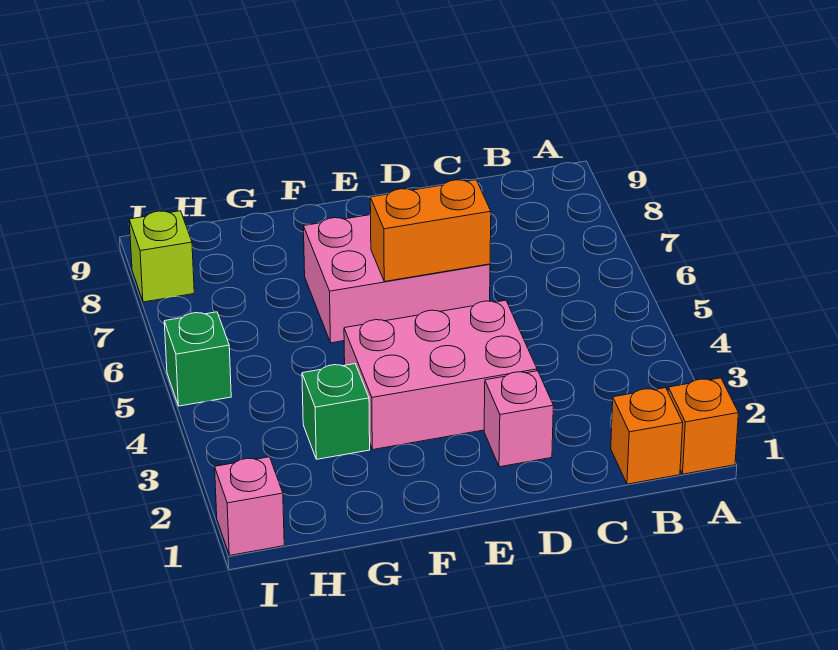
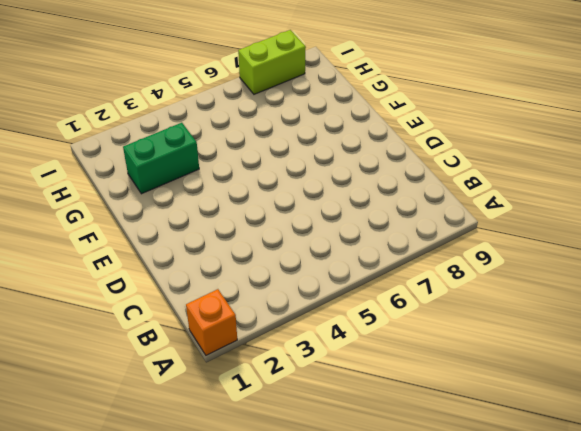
green 1x2 brick [123,123,199,194] -> green 1x1 brick [302,364,370,459]
lime 1x2 brick [238,30,306,94] -> lime 1x1 brick [129,211,194,302]
none -> orange 1x1 brick [611,388,683,484]
none -> pink 1x1 brick [484,371,553,467]

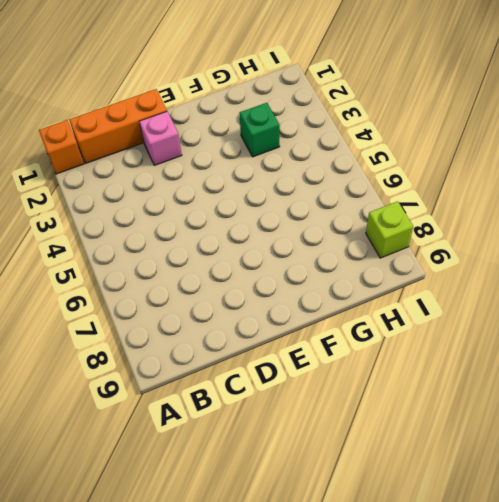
orange 1x3 brick [69,89,167,164] -> orange 1x1 brick [611,388,683,484]
none -> pink 2x3 brick [344,300,537,450]
none -> pink 2x3 brick [304,215,490,343]

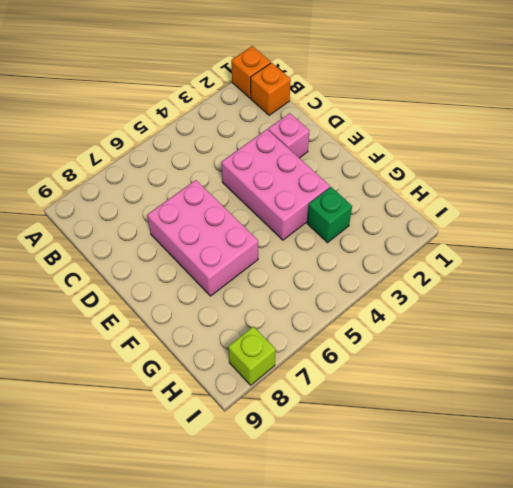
none -> pink 1x1 brick [215,457,284,555]
none -> green 1x1 brick [164,312,231,406]

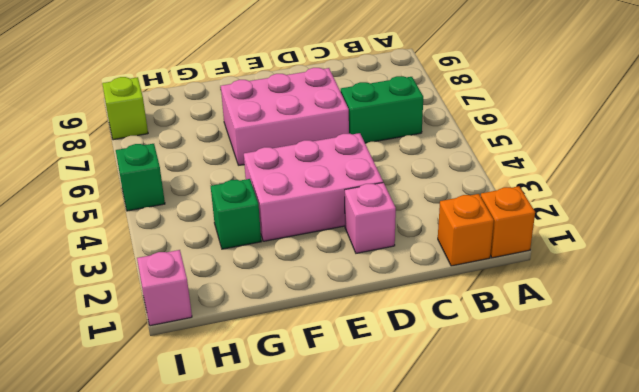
green 1x2 brick [341,76,423,143] -> none
none -> orange 1x2 brick [370,180,491,282]

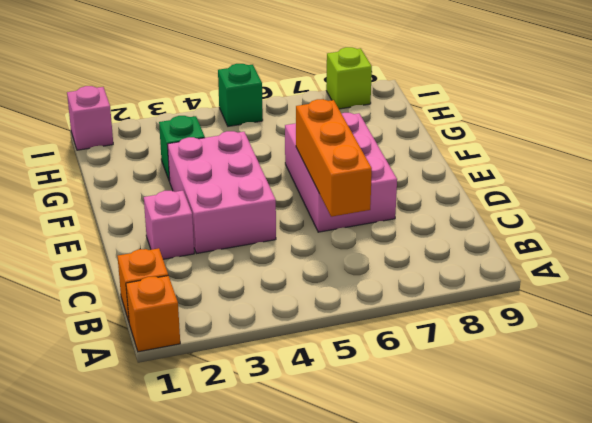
orange 1x3 brick [296,99,372,217] -> orange 1x2 brick [370,180,491,282]

